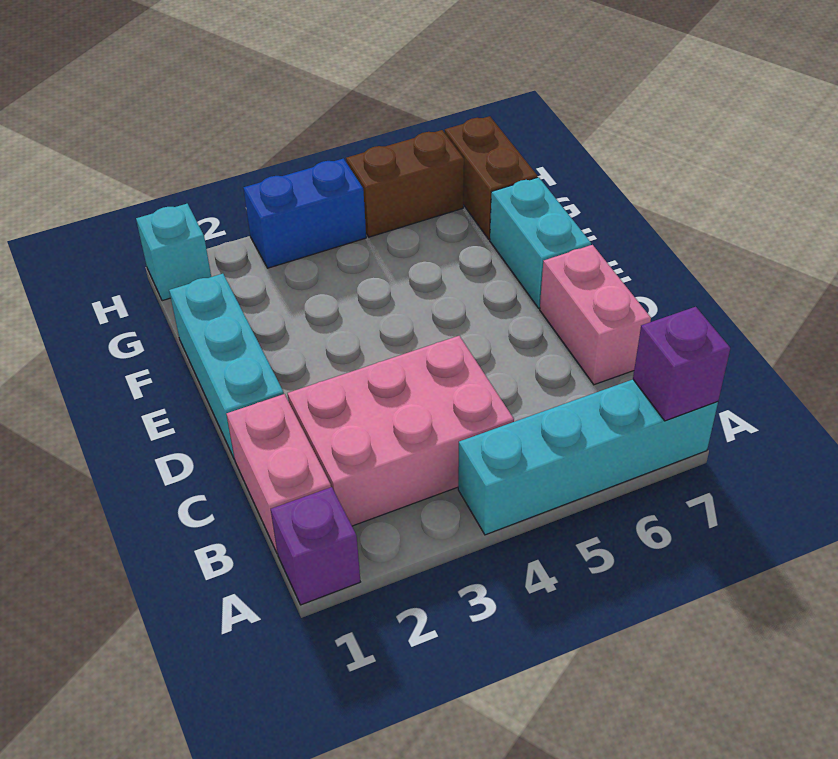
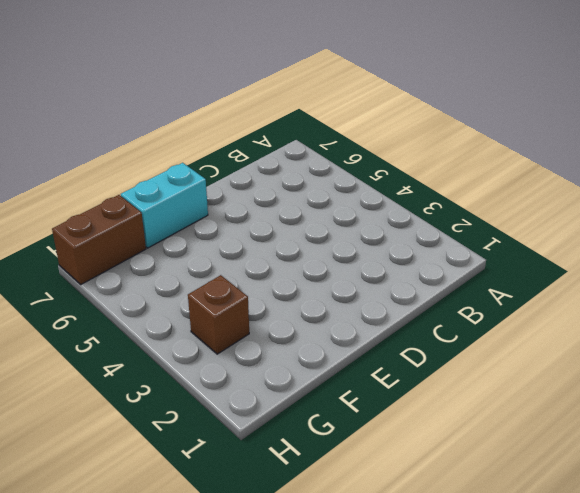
brown 1x1 brick [188,275,249,354] -> none
none -> purple 1x1 brick [271,487,360,605]
none -> cyan 1x4 brick [458,379,718,535]
none -> pink 1x2 brick [227,394,331,554]

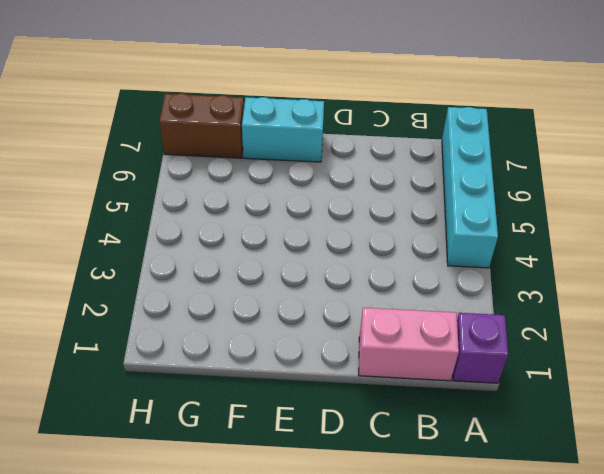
none -> pink 2x3 brick [288,336,514,526]
none -> pink 1x2 brick [540,245,651,385]
none -> cyan 1x3 brick [169,274,284,459]

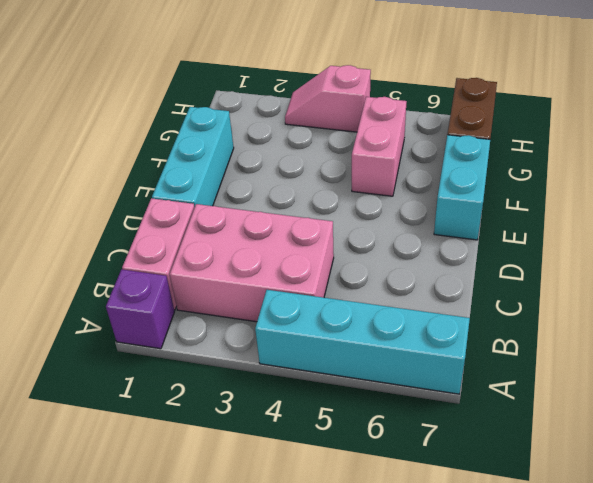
pink 1x2 brick [352,97,407,196] -> pink 1x2 brick moved to [540,245,651,385]
pink 1x2 slope [285,65,371,132] -> blue 1x2 brick [243,158,366,268]
none -> cyan 1x1 brick [136,204,211,301]
none -> brown 1x2 brick [346,130,464,237]
none -> purple 1x1 brick [633,307,730,421]

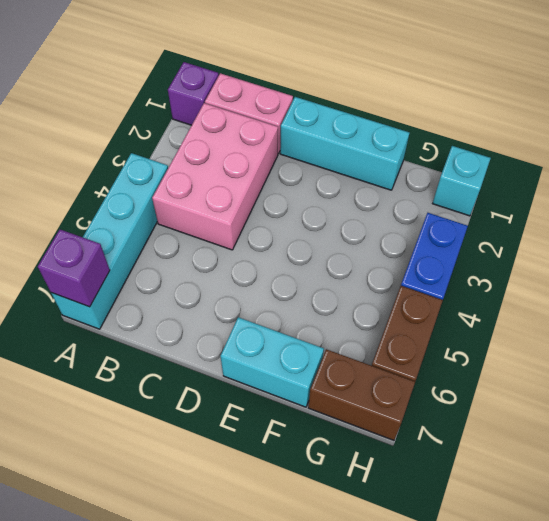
none -> pink 1x2 brick [540,245,651,385]

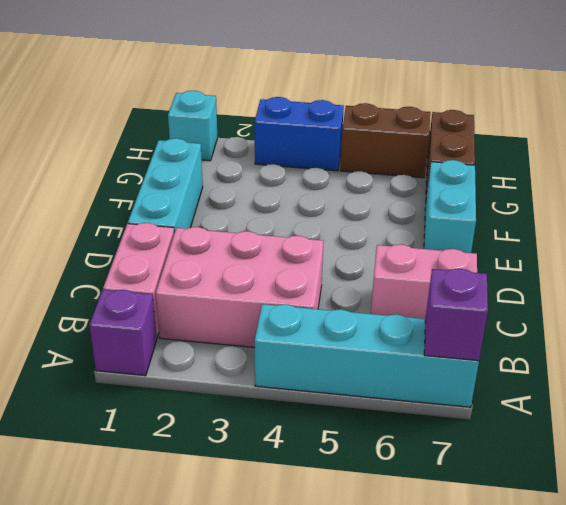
pink 1x2 brick [371,244,477,319] -> pink 1x2 brick turned to [540,245,651,385]

